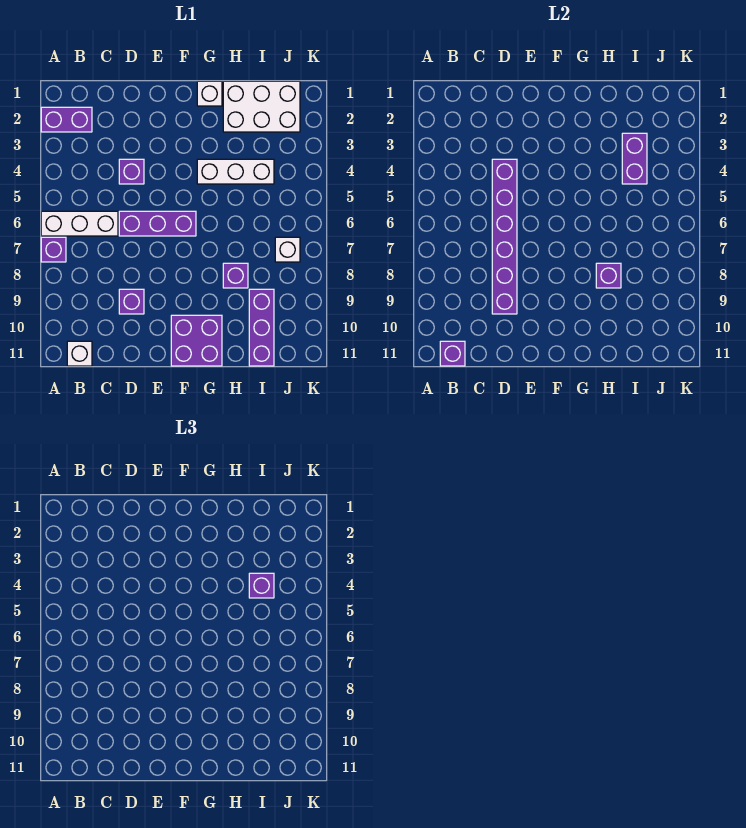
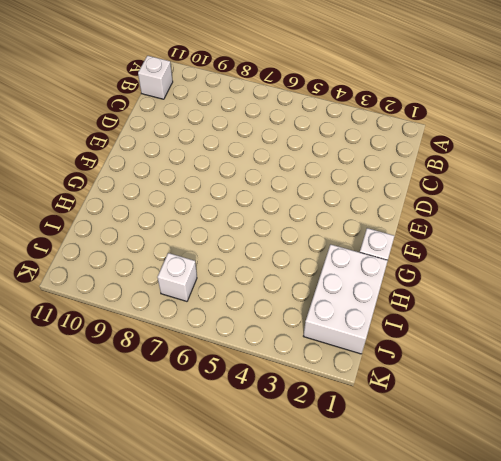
none -> purple 1x2 brick [41,107,92,132]
none -> white 1x3 brick [41,211,118,236]
none -> purple 1x1 brick [41,237,66,262]

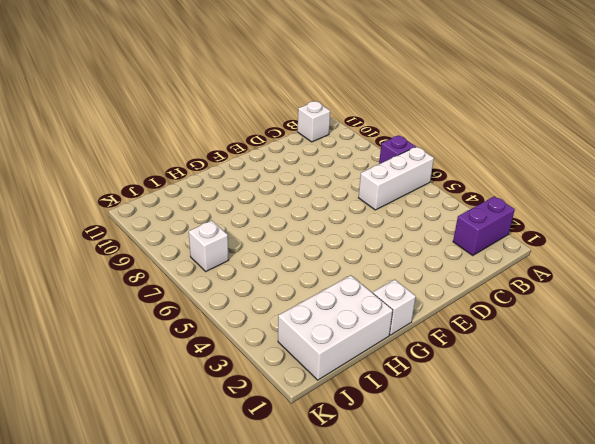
none -> purple 1x1 brick [119,159,144,184]
none -> purple 1x3 brick [119,211,196,236]
none -> purple 1x1 brick [119,289,144,314]

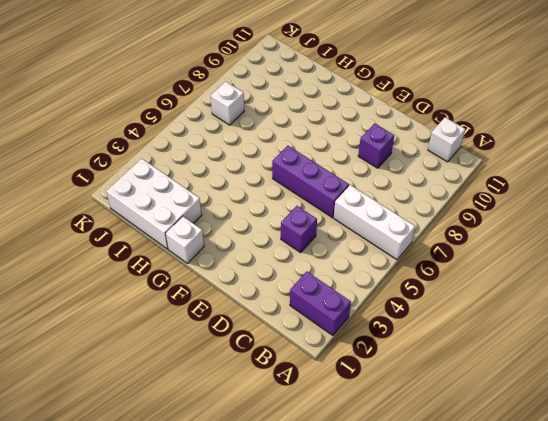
none -> purple 1x1 brick [41,237,66,262]
none -> purple 2x2 brick [171,315,222,366]
none -> white 1x3 brick [197,159,274,184]

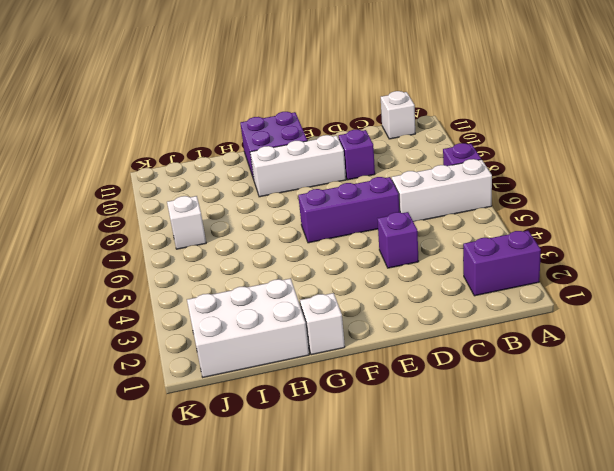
white 1x3 brick [250,135,346,197] -> white 1x3 brick moved to [197,159,274,184]
none -> purple 1x1 brick [223,263,248,288]
none -> purple 1x3 brick [249,289,274,366]
none -> purple 1x1 brick [440,341,465,366]

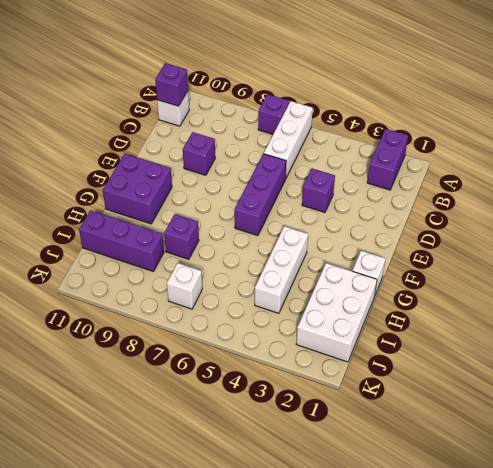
none -> purple 1x6 brick [492,159,517,314]
none -> purple 1x1 brick [596,263,621,288]
none -> purple 1x2 brick [622,133,647,184]

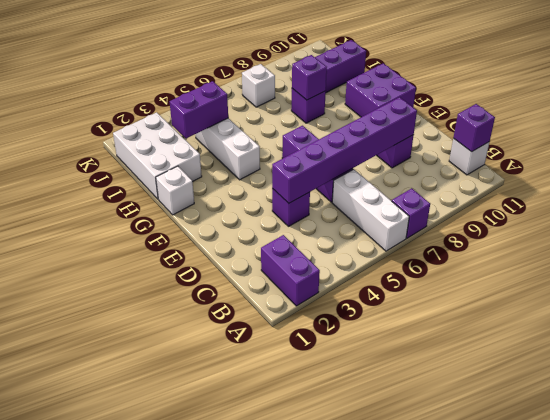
none -> purple 1x1 brick [249,573,274,598]

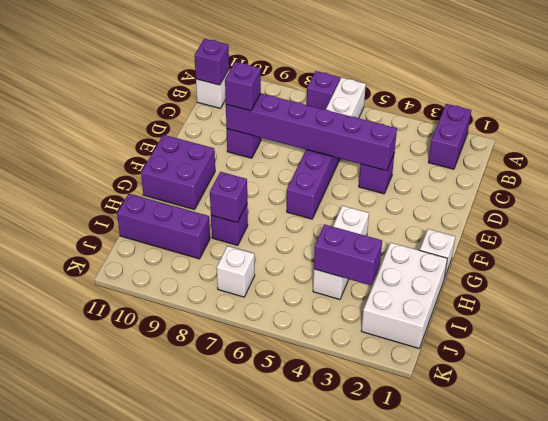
purple 1x1 brick [225,62,261,111] -> purple 1x1 brick moved to [249,573,274,598]

